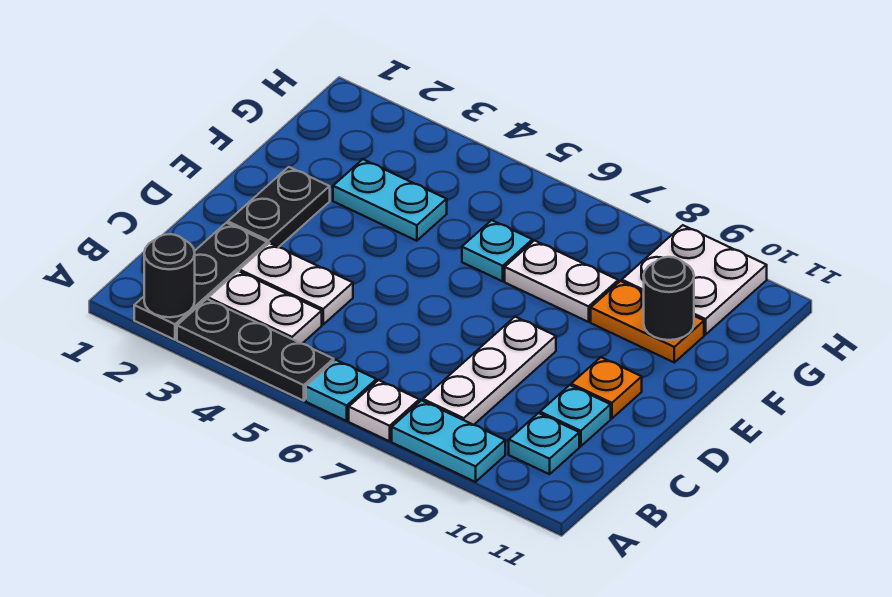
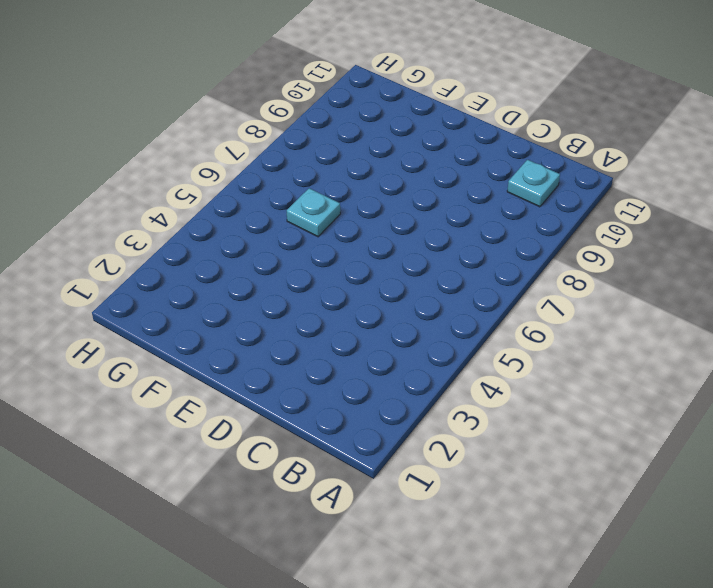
none -> black 1x3 plate [134,223,267,340]
none -> black 1x3 plate [177,299,334,401]
none -> cyan 1x1 plate [306,360,376,421]

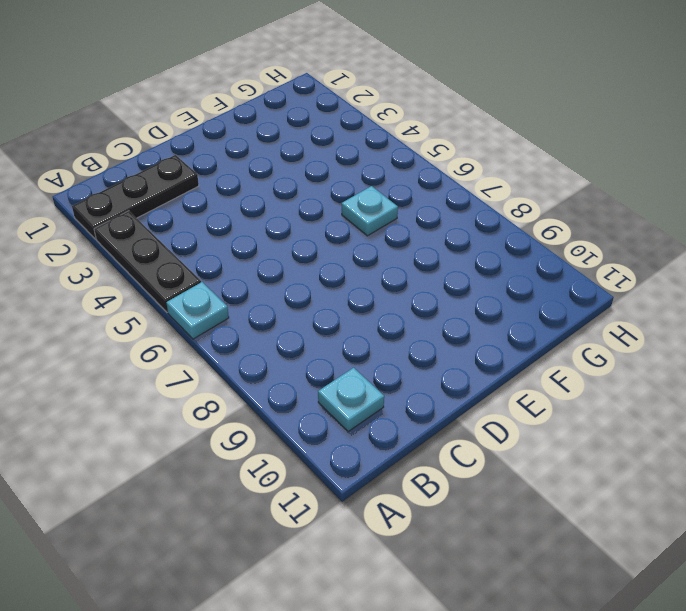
none -> white 1x1 plate [349,380,419,441]
none -> cyan 1x2 plate [392,400,505,482]
none -> white 1x2 plate [208,271,322,344]

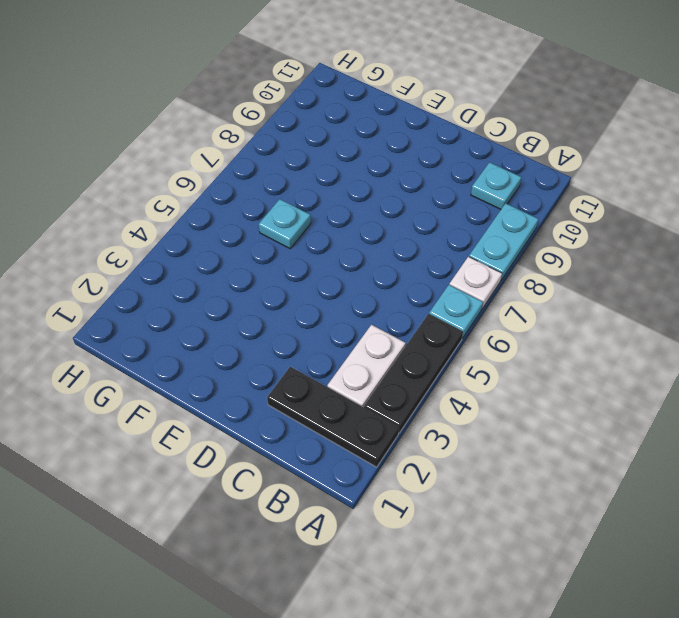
none -> white 1x3 plate [423,317,556,425]
none -> white 1x2 plate [239,243,353,324]
none -> cyan 1x1 plate [540,385,611,446]

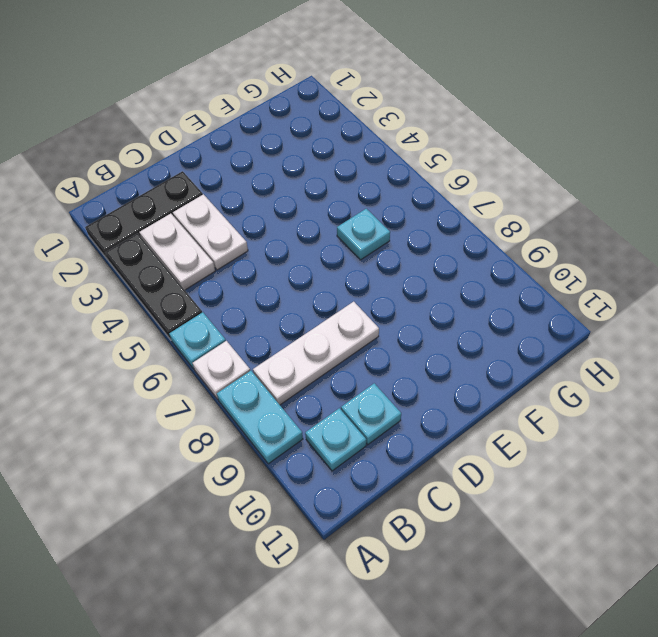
none -> black 1x2 plate [228,167,330,247]
none -> orange 1x1 plate [571,357,642,418]
none -> cyan 1x2 plate [333,159,447,241]

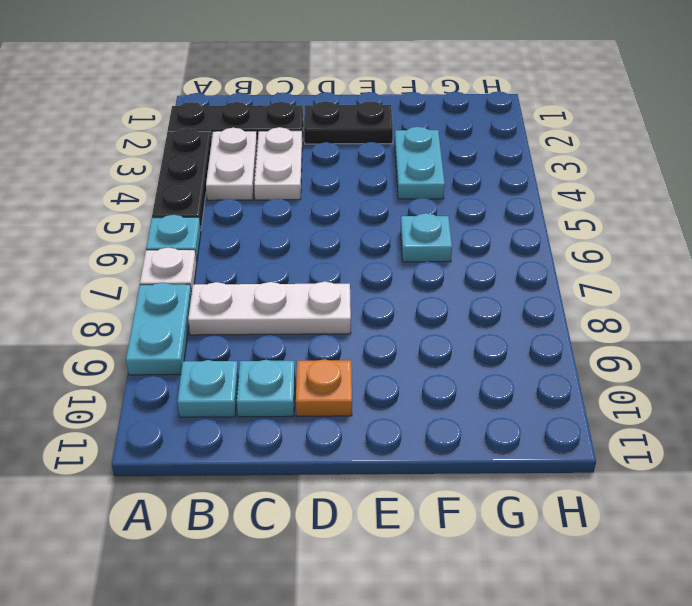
none -> white 1x2 plate [505,240,618,322]
none -> orange 1x2 plate [591,281,704,362]
none -> white 2x2 plate [622,225,767,335]

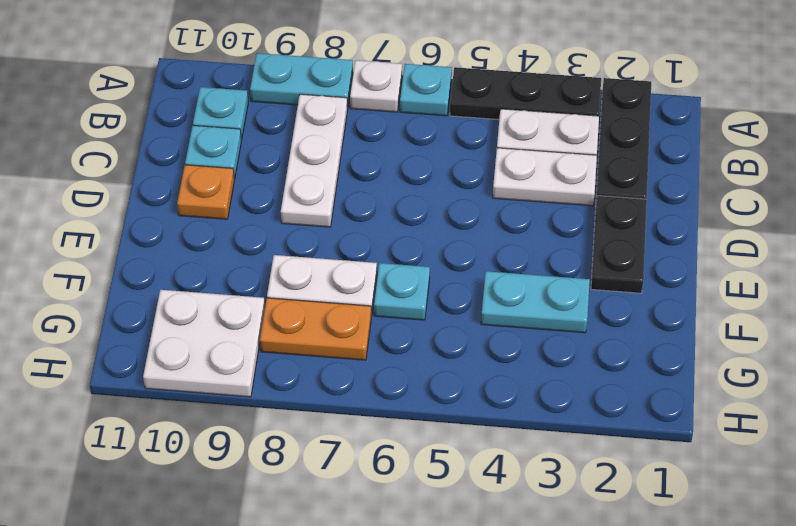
orange 1x2 plate [260,298,371,360] -> orange 1x2 plate moved to [591,281,704,362]
none -> black 1x1 round brick [144,234,195,317]
none -> black 1x1 round brick [644,257,694,340]

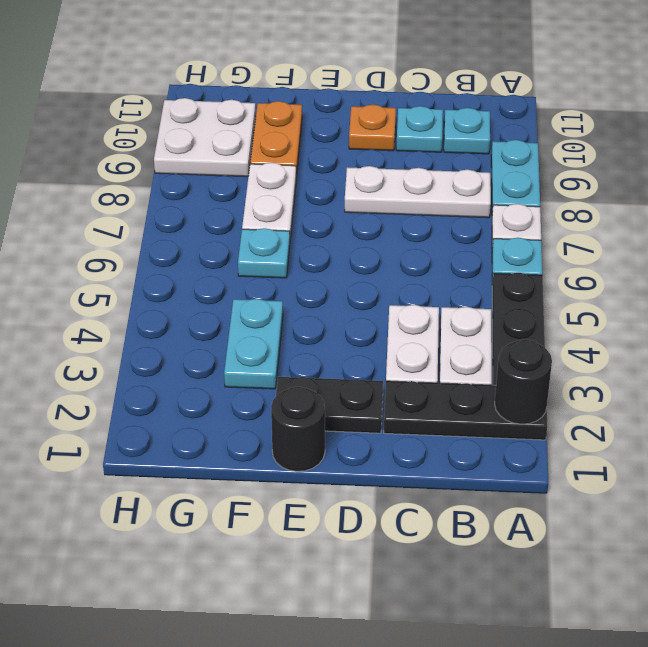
black 1x1 round brick [271,387,325,471] -> black 1x1 round brick moved to [644,257,694,340]

